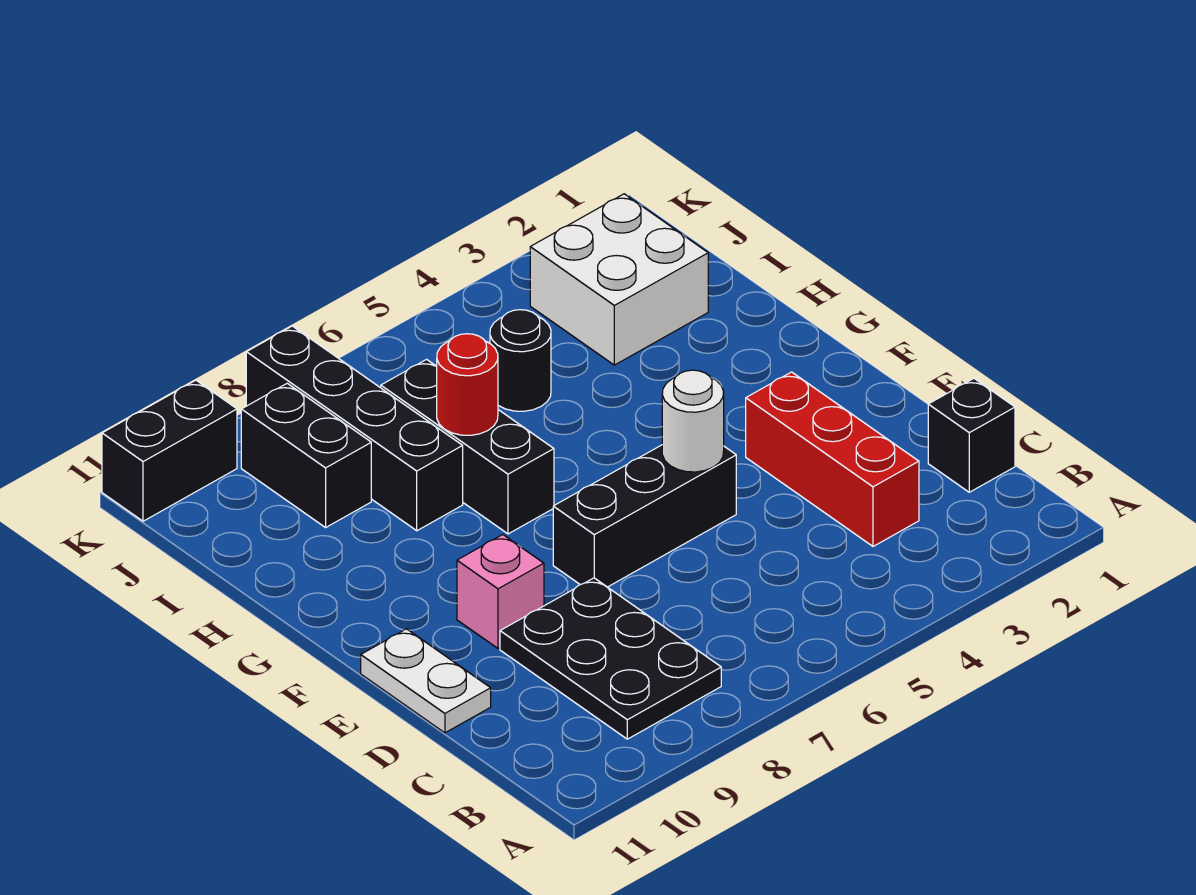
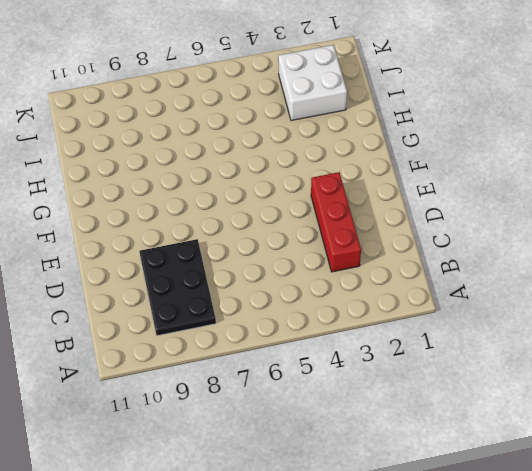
none -> black 1x1 brick [928,379,1015,492]
none -> white 1x2 plate [361,629,491,733]
none -> black 1x3 brick [553,445,736,587]

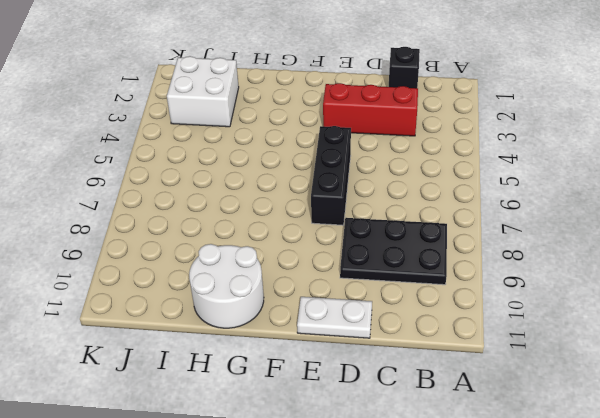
white 2x2 round brick [189,244,264,328] -> none
none -> pink 1x1 brick [457,535,544,648]
none -> black 1x3 brick [381,359,554,534]
none -> black 1x4 brick [246,326,463,531]

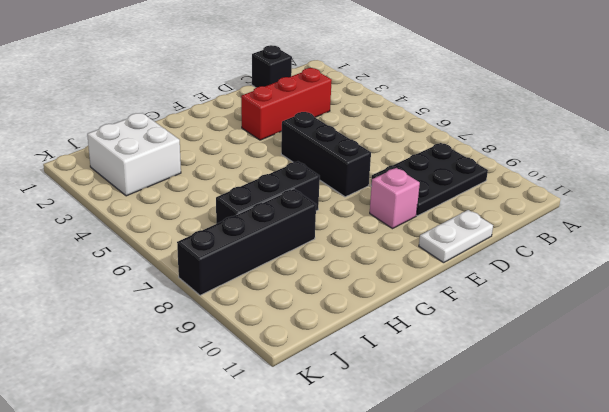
none -> black 1x1 round brick [490,310,551,411]
none -> black 1x2 brick [241,383,371,527]
none -> black 1x2 brick [102,380,237,521]

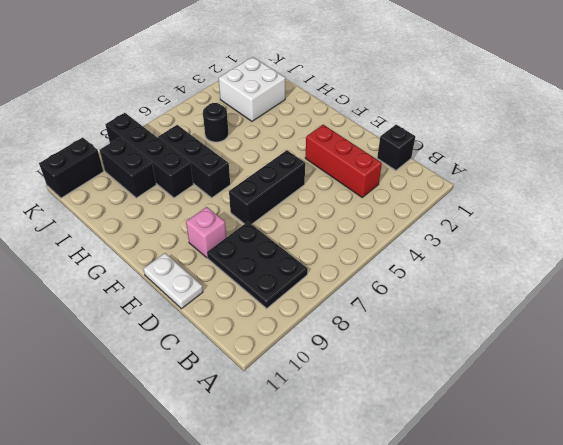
none -> white 1x1 round brick [662,370,724,472]
none -> red 1x1 round brick [436,334,498,435]

